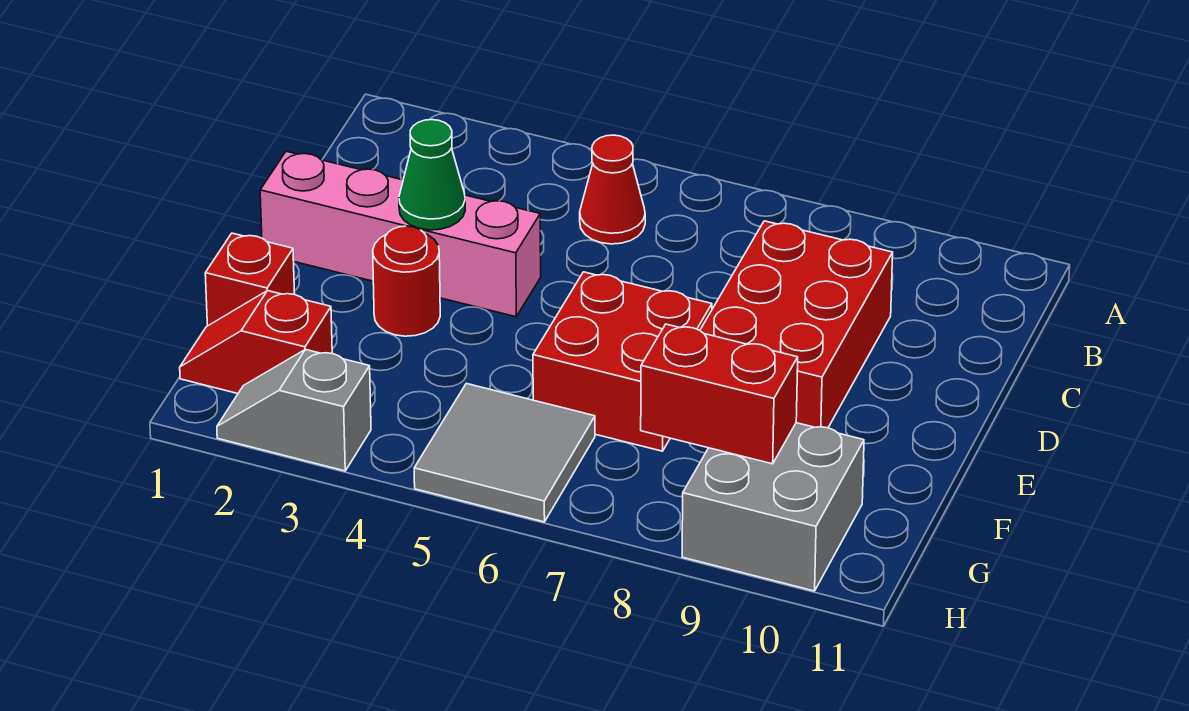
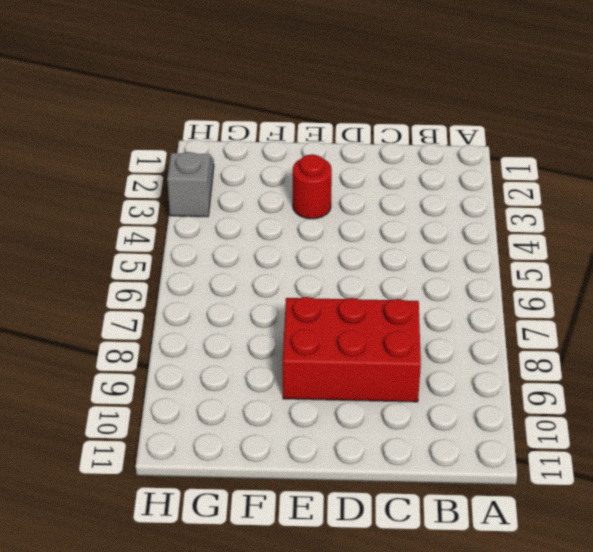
none -> red 1x1 cone [580,135,645,244]
none -> pink 1x4 brick [260,151,541,317]
none -> red 2x2 brick [533,272,712,451]

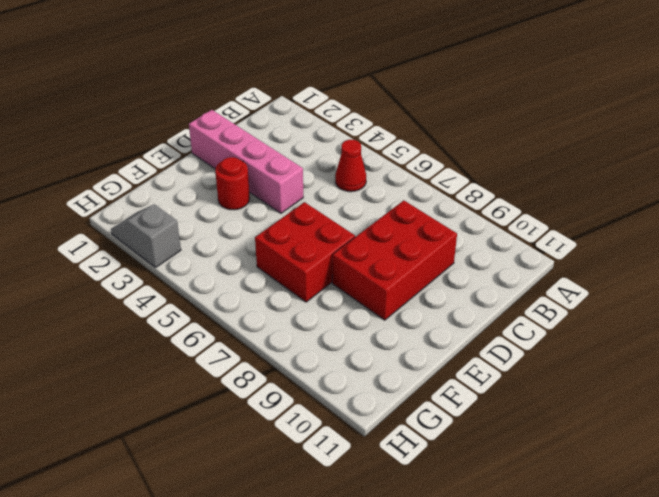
none -> red 1x1 brick [205,233,295,326]
none -> red 1x2 slope [180,291,332,394]
none -> grey 2x2 tile [414,383,595,522]

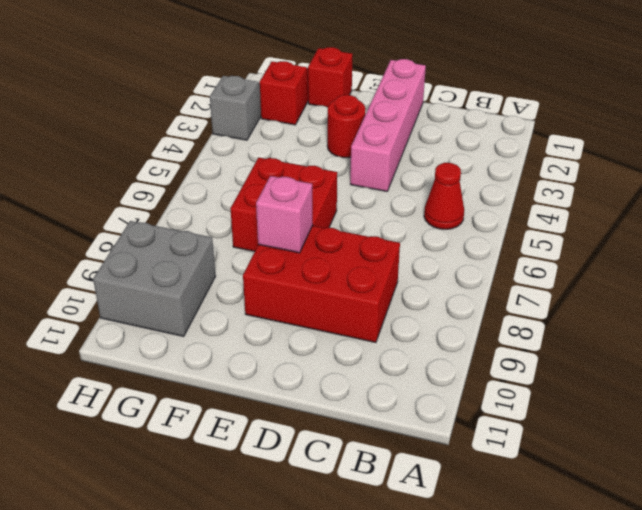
pink 1x1 brick [256,176,313,253] -> none
none -> grey 2x2 tile [414,383,595,522]
none -> green 1x1 cone [399,120,465,230]
none -> red 1x2 brick [641,324,798,464]

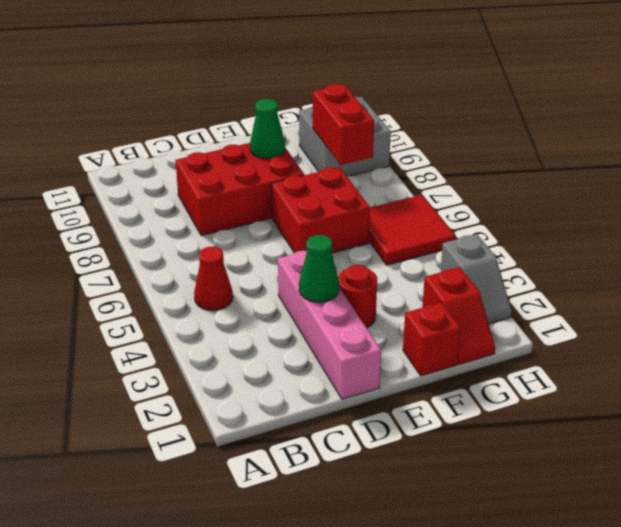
green 1x1 cone [250,99,285,159] -> none
red 2x2 tile [369,195,455,265] -> grey 2x2 tile [414,383,595,522]

